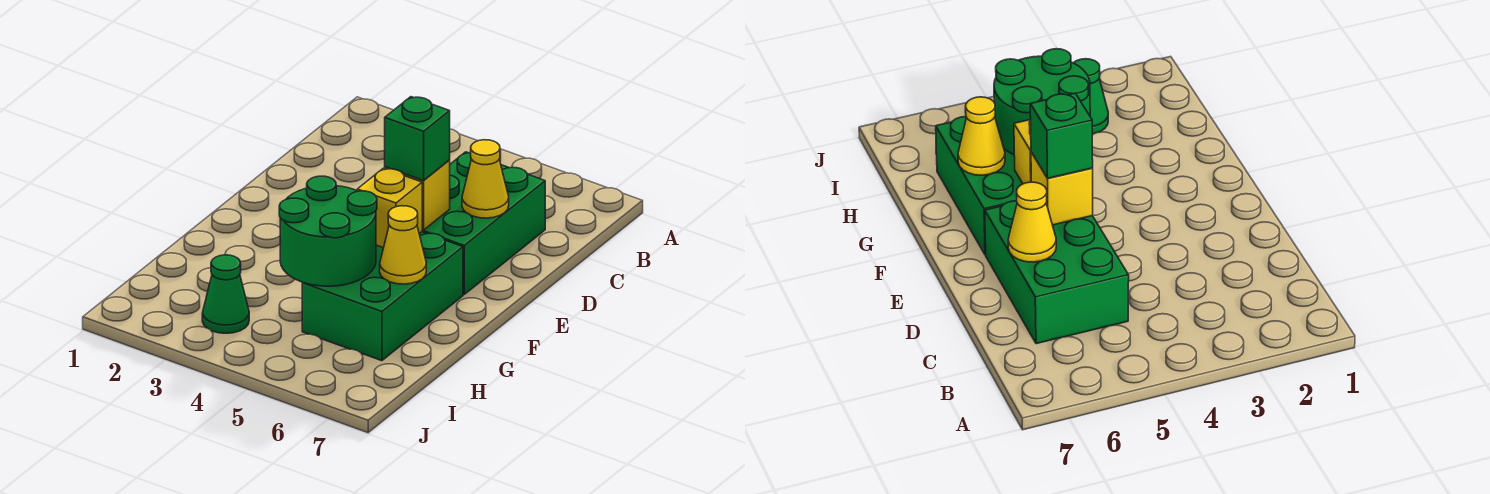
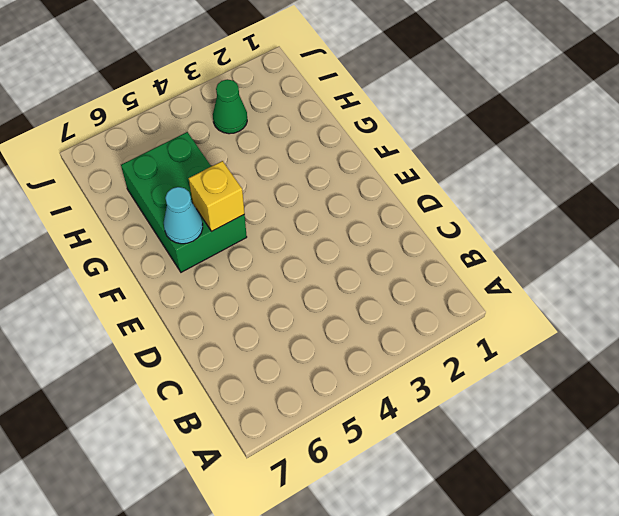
cyan 1x1 cone [164,187,203,244] -> none
none -> green 2x3 brick [422,152,545,295]
none -> yellow 1x1 cone [462,140,509,218]

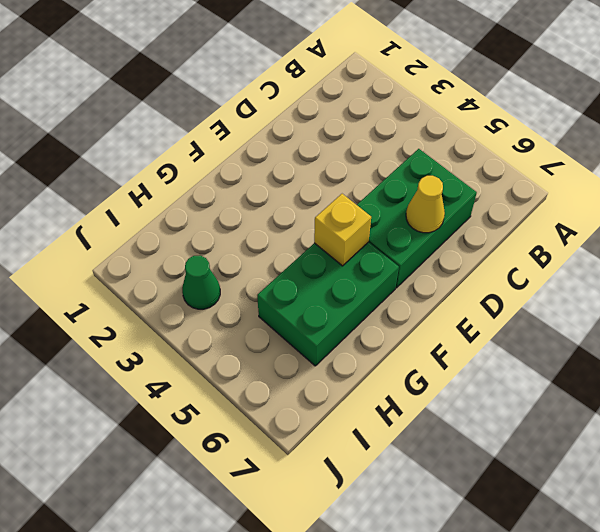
none -> yellow 1x1 brick [385,161,450,230]
none -> green 2x2 round brick [279,176,377,286]

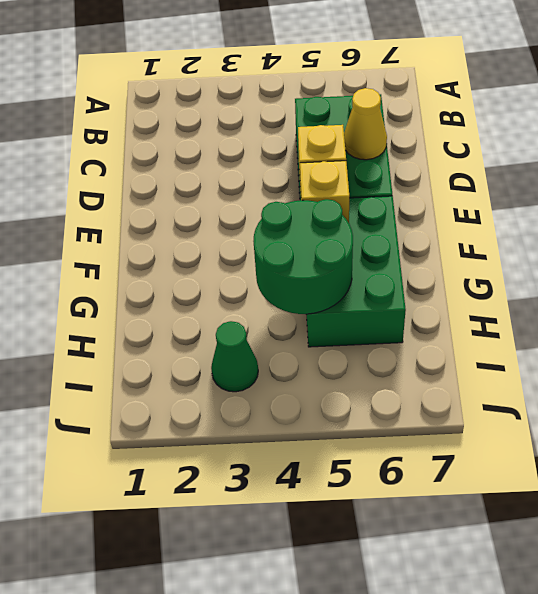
none -> yellow 1x1 cone [380,206,426,284]
none -> green 1x1 brick [385,97,450,181]

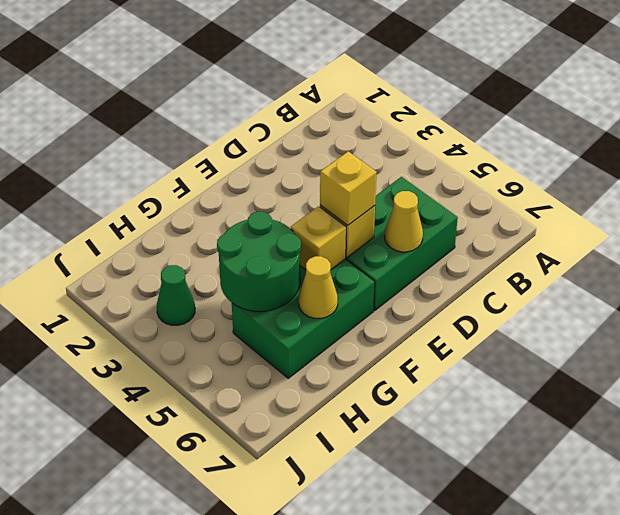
yellow 1x1 brick [320,151,377,225] -> green 1x1 brick [385,97,450,181]

